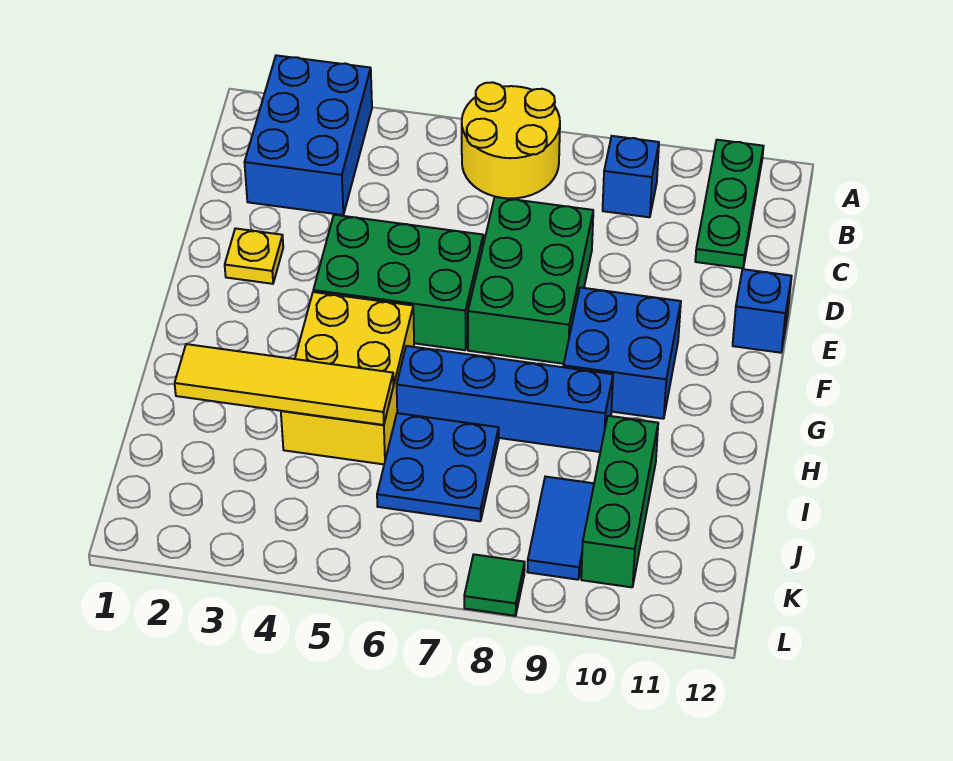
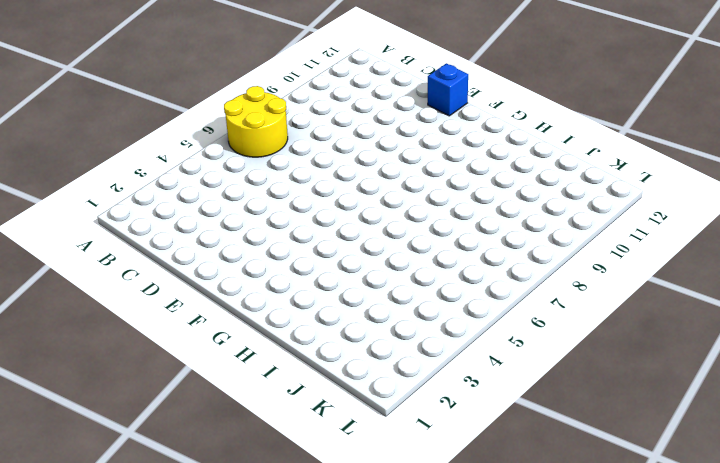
none -> blue 2x3 brick [245,55,372,215]
none -> green 1x3 plate [695,140,763,268]
none -> blue 1x1 brick [603,136,659,217]

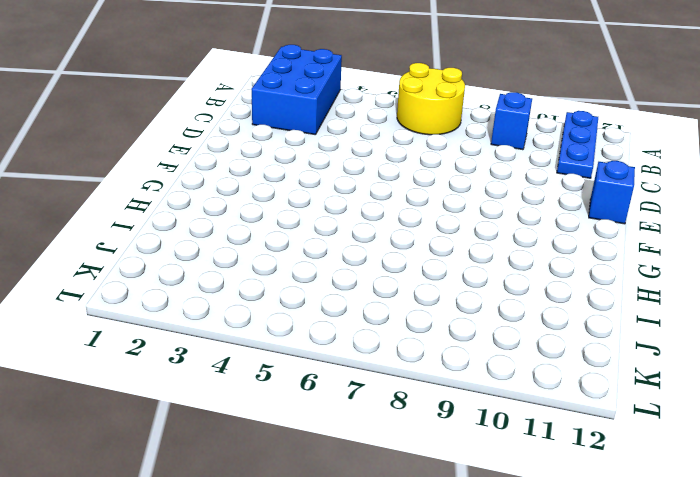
blue 1x3 plate [557,111,598,178] -> green 1x3 plate [695,140,763,268]
none -> green 2x3 brick [468,197,593,364]
none -> yellow 1x1 plate [225,228,283,284]
none -> green 2x3 brick [313,215,483,350]

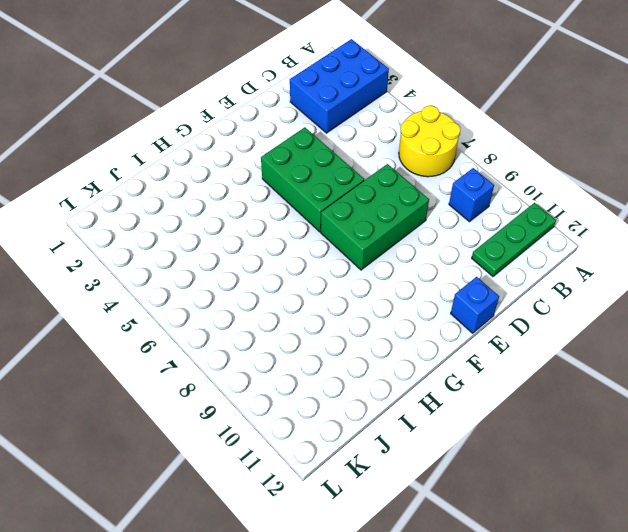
none -> yellow 1x1 plate [225,228,283,284]
none -> blue 2x2 brick [563,288,681,419]
none -> yellow 2x3 brick [281,292,414,464]

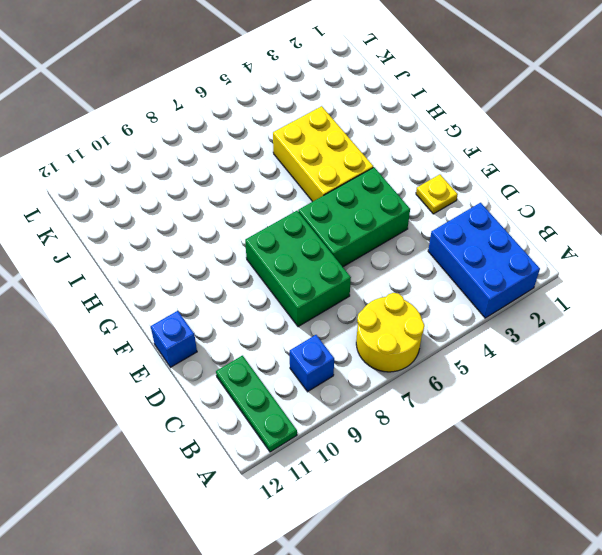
none -> blue 2x2 brick [563,288,681,419]
none -> blue 1x4 brick [397,346,613,452]
none -> blue 2x2 plate [377,413,499,521]

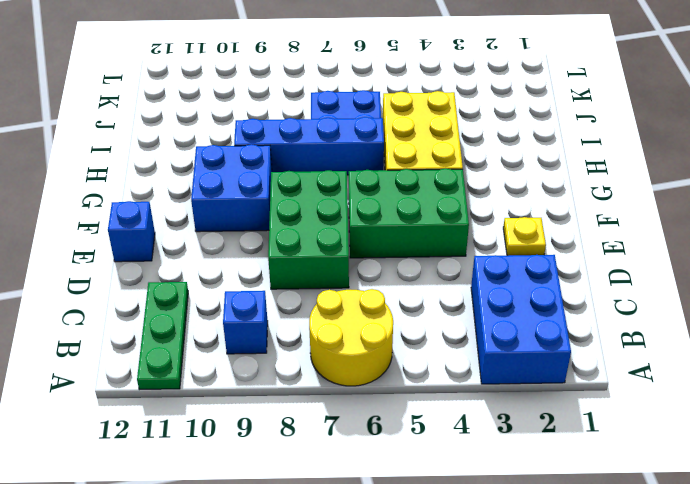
none -> green 1x3 brick [581,416,658,587]
none -> blue 1x2 tile [527,477,594,580]
none -> green 1x1 tile [464,554,525,616]

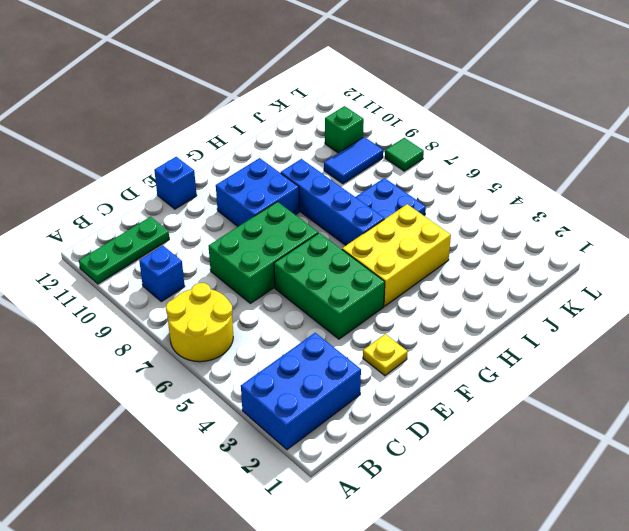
green 1x1 brick [325,106,364,153] -> green 1x3 brick [581,416,658,587]
none -> yellow 1x4 tile [175,344,394,425]

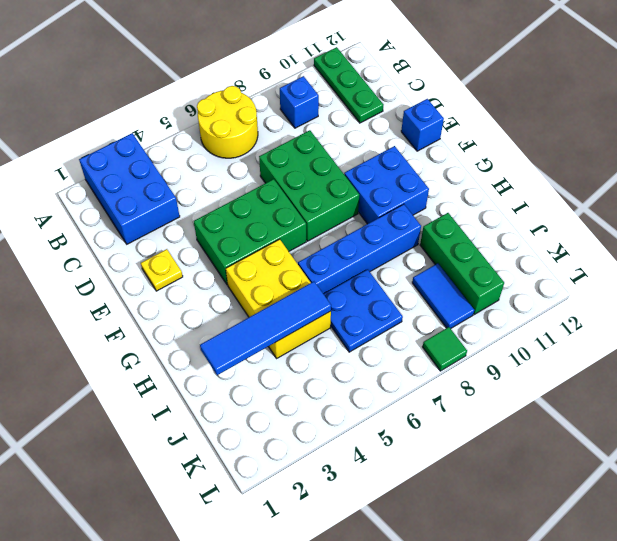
blue 1x4 tile [200,282,331,375] -> yellow 1x4 tile [175,344,394,425]

